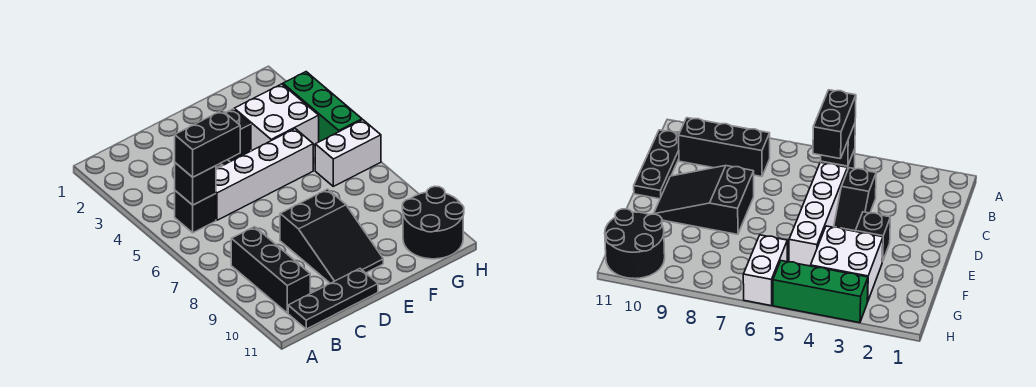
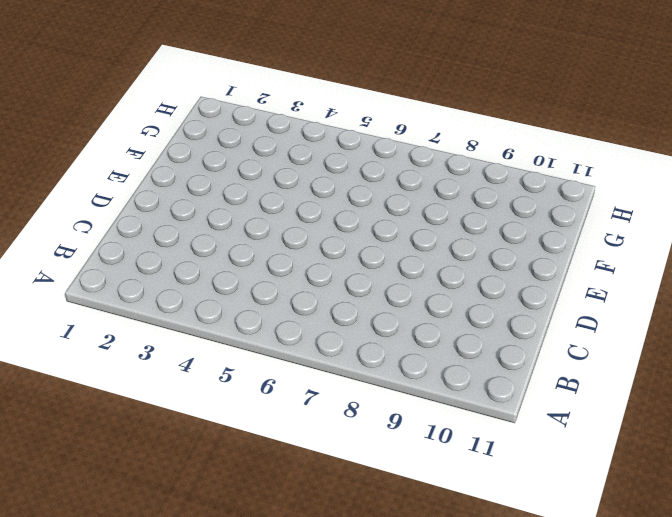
none -> black 1x1 brick [175,191,216,233]
none -> black 1x3 brick [231,227,310,313]
none -> black 1x3 plate [288,269,378,329]

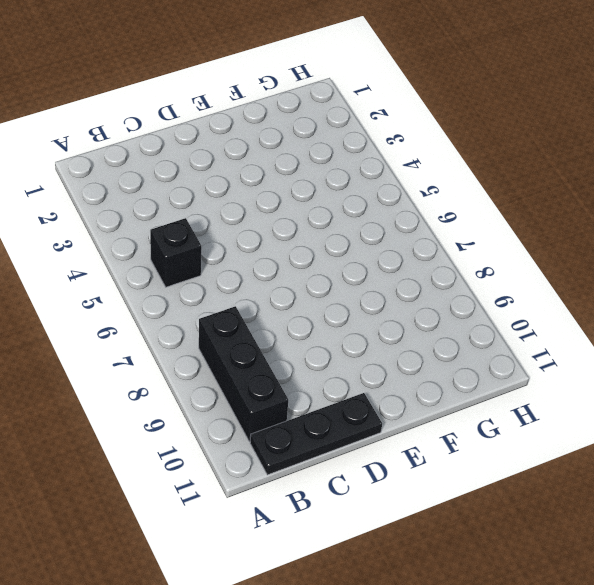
none -> black 1x2 slope [834,168,876,231]
none -> white 1x4 brick [216,129,313,220]
none -> black 2x3 slope [280,189,383,283]

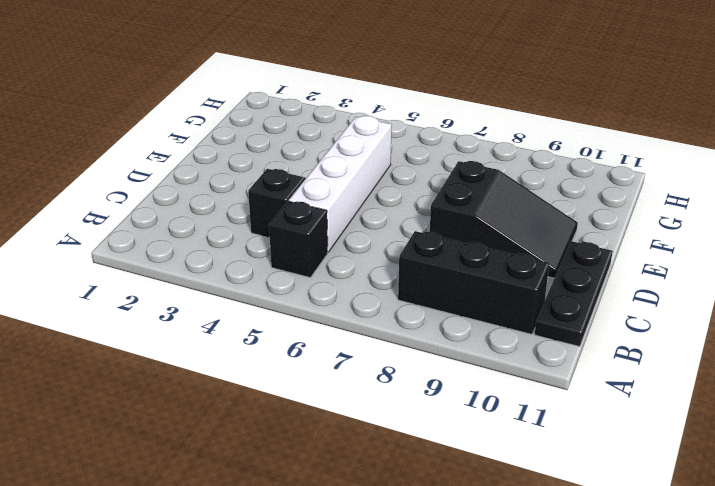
none -> black 1x1 brick [225,109,251,162]
none -> white 2x2 brick [234,84,319,150]
none -> white 1x2 brick [315,120,381,186]

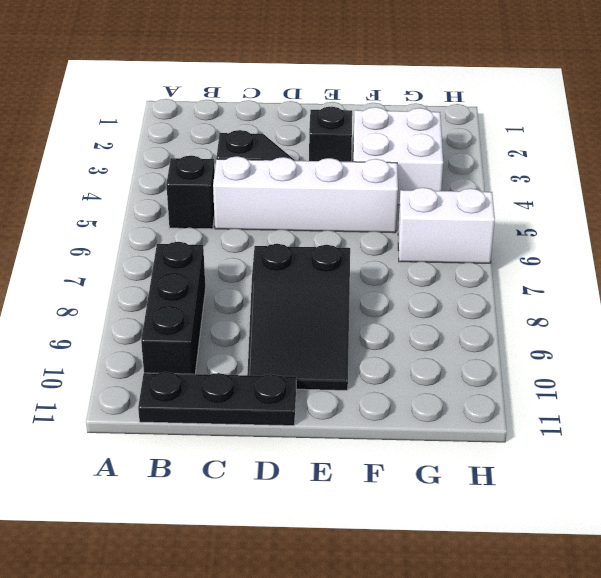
none -> black 2x2 round brick [402,186,464,259]
none -> green 1x3 brick [283,72,362,142]
none -> black 1x1 brick [175,163,216,205]

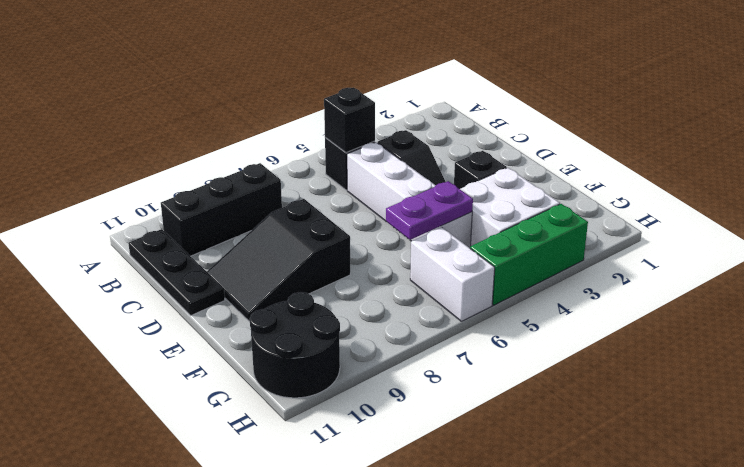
purple 1x2 plate [386,181,473,240] -> none
none -> black 1x2 brick [175,110,240,177]

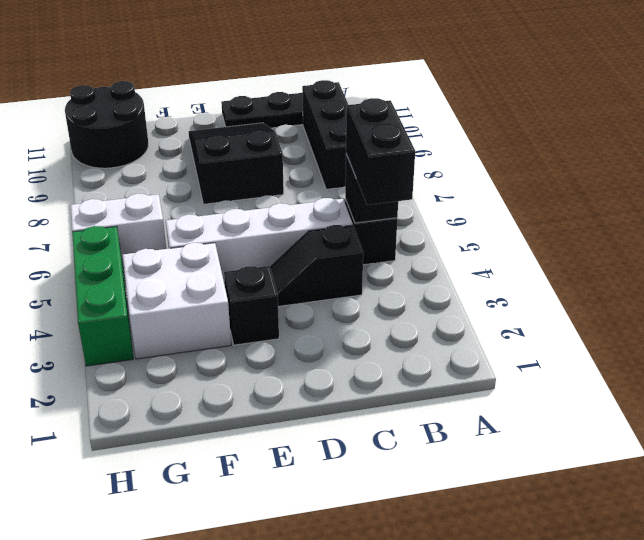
black 1x2 brick [346,98,415,205] -> black 1x2 brick turned to [175,110,240,177]

